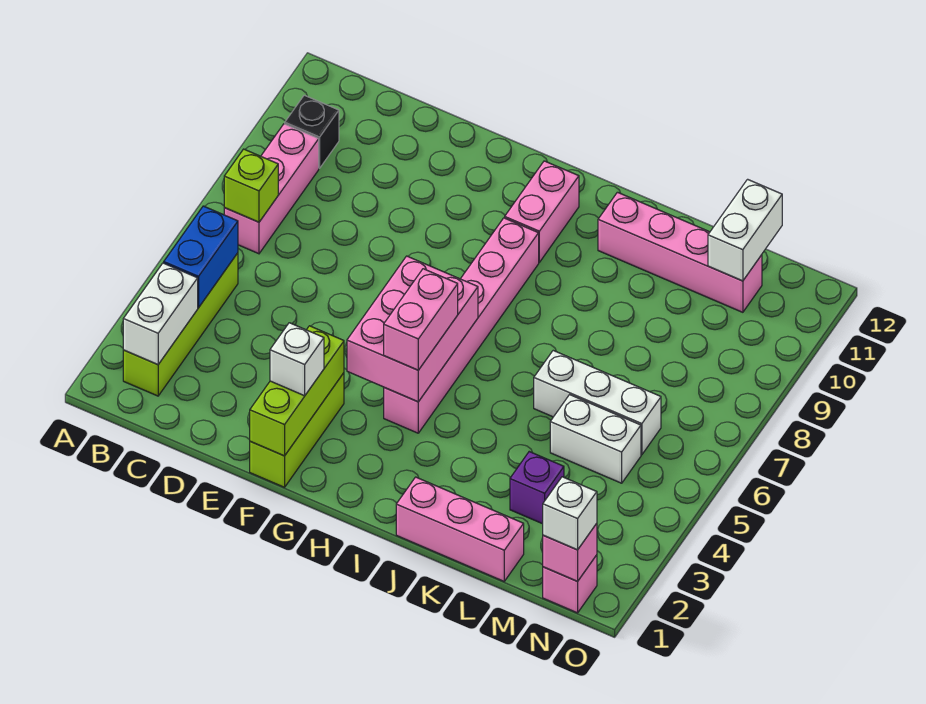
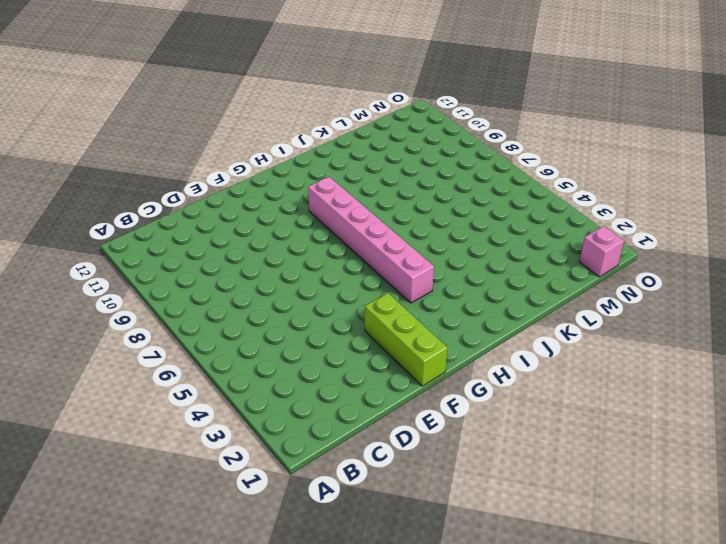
none -> lime 1x4 brick [123,253,238,396]
none -> pink 1x3 brick [224,124,319,254]
none -> black 1x1 brick [285,95,339,168]

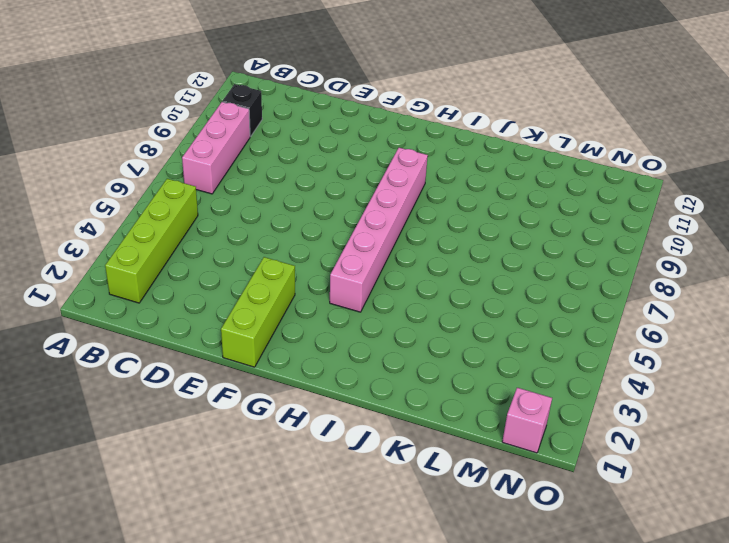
none -> pink 1x2 brick [505,161,579,262]
none -> pink 1x3 brick [396,477,524,581]
none -> pink 1x4 brick [598,192,762,312]

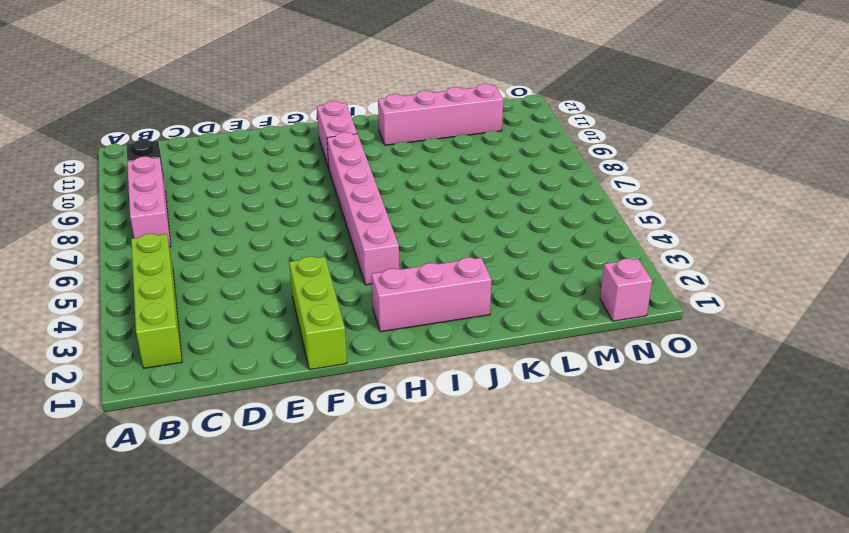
pink 1x3 brick [372,258,492,332] -> pink 1x3 brick moved to [396,477,524,581]
none -> white 1x3 brick [534,351,661,455]
none -> purple 1x1 brick [510,452,564,524]
none -> white 1x2 brick [550,395,641,483]

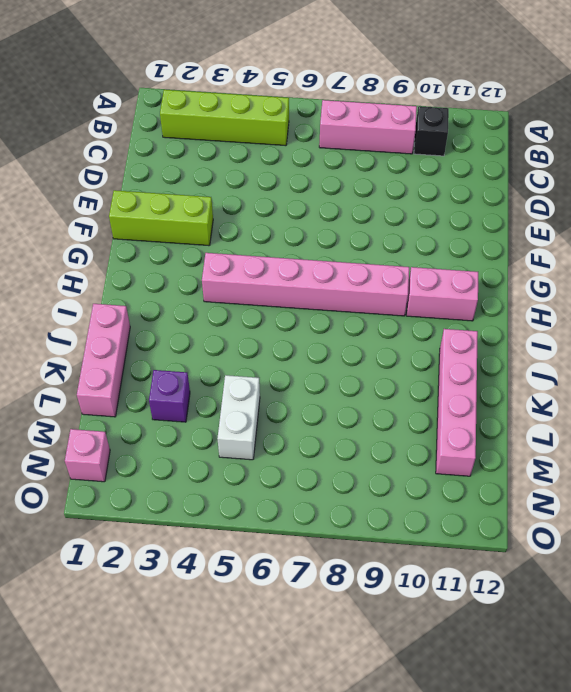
none -> white 1x3 brick [534,351,661,455]
none -> white 1x2 brick [123,263,198,365]
none -> blue 1x2 brick [164,206,238,308]

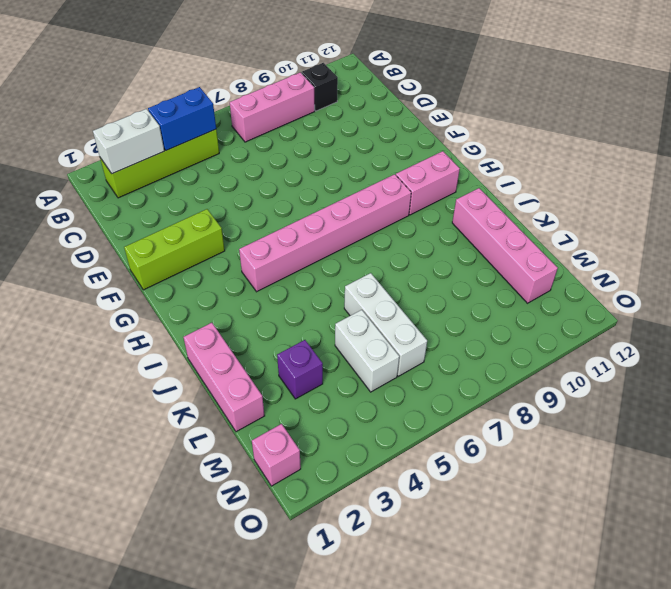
none -> lime 1x1 brick [224,149,278,222]
none -> lime 1x3 brick [250,326,344,456]
none -> pink 2x3 brick [347,256,478,402]

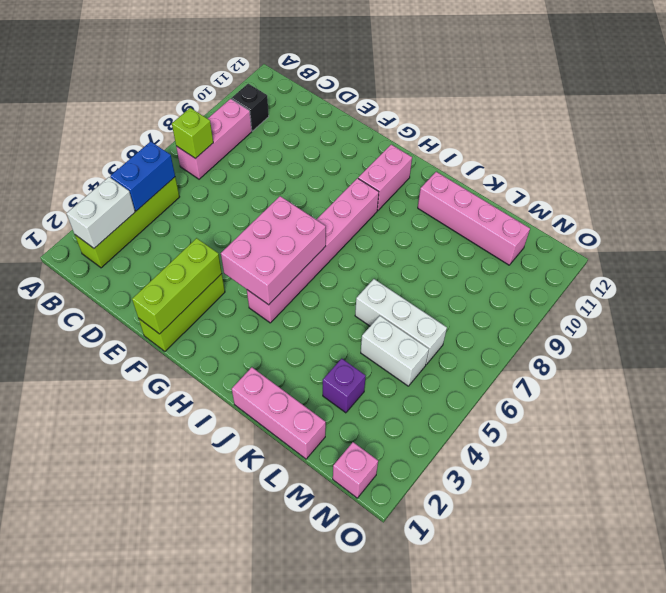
none -> white 1x2 brick [708,179,782,281]
none -> pink 1x1 brick [543,523,597,581]
none -> white 1x1 brick [270,323,324,396]

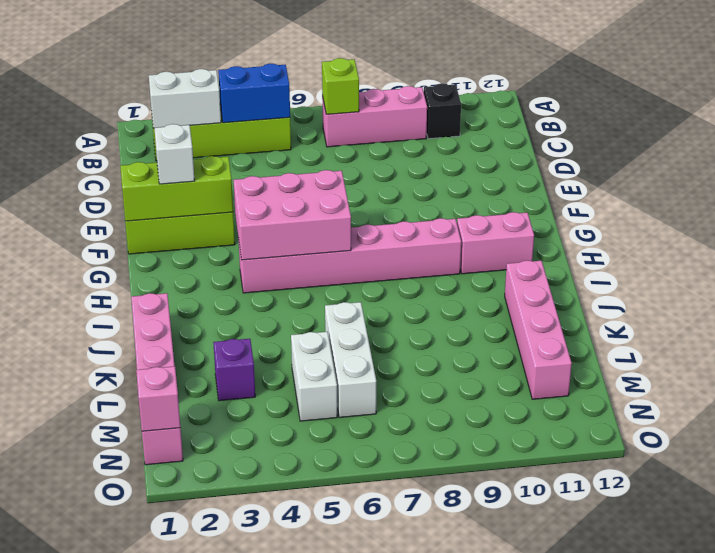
none -> white 1x2 brick [708,179,782,281]
none -> pink 1x2 brick [384,269,458,370]
none -> white 1x1 brick [543,477,597,550]

